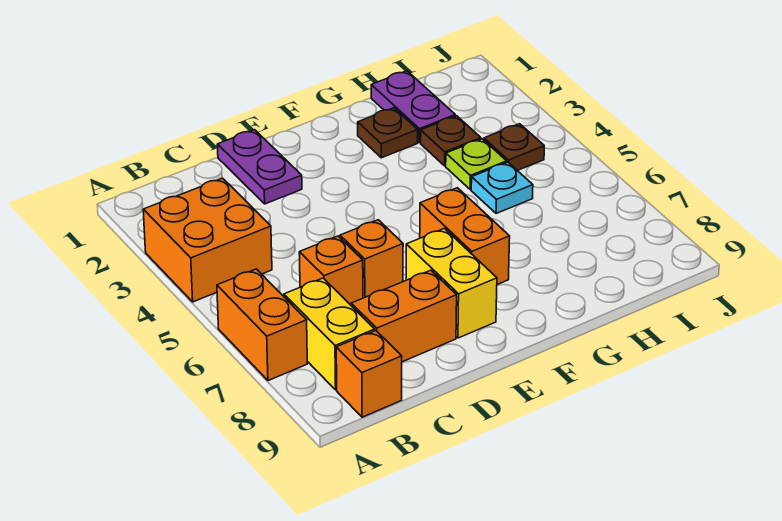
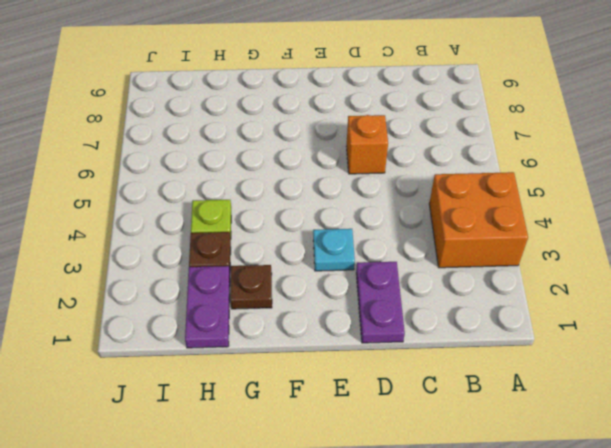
cyan 1x1 plate [313,229,355,271] -> cyan 1x1 plate moved to [471,162,533,214]
none -> orange 1x2 brick [217,269,307,381]
none -> yellow 1x2 brick [284,278,375,390]
none -> orange 1x1 brick [336,331,402,417]

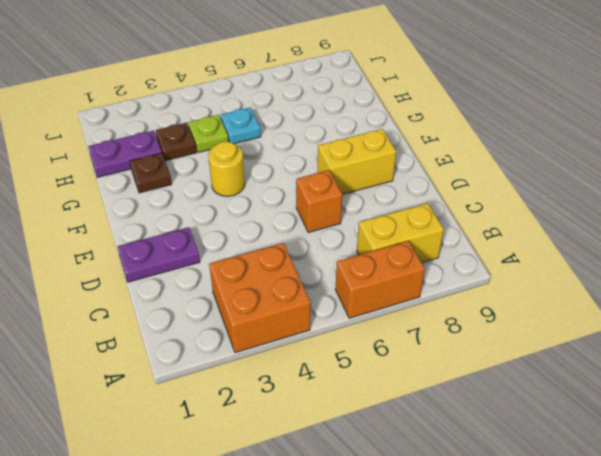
yellow 1x1 round brick [208,141,245,196] -> none
none -> orange 1x1 brick [336,331,402,417]
none -> orange 1x1 brick [299,236,363,305]
none -> orange 1x2 brick [351,270,457,362]

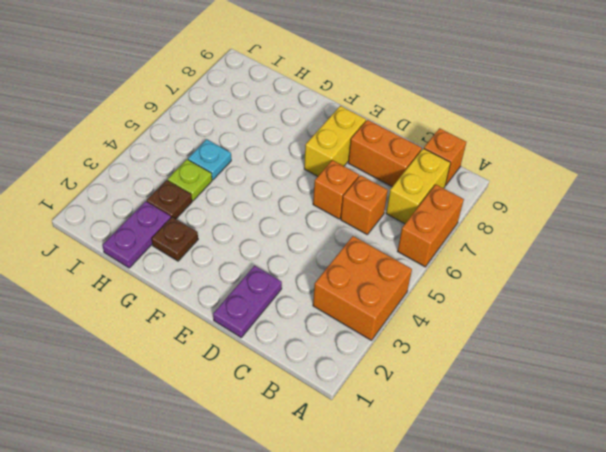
none -> orange 1x2 brick [420,188,510,285]
none -> brown 1x1 plate [484,124,544,171]

